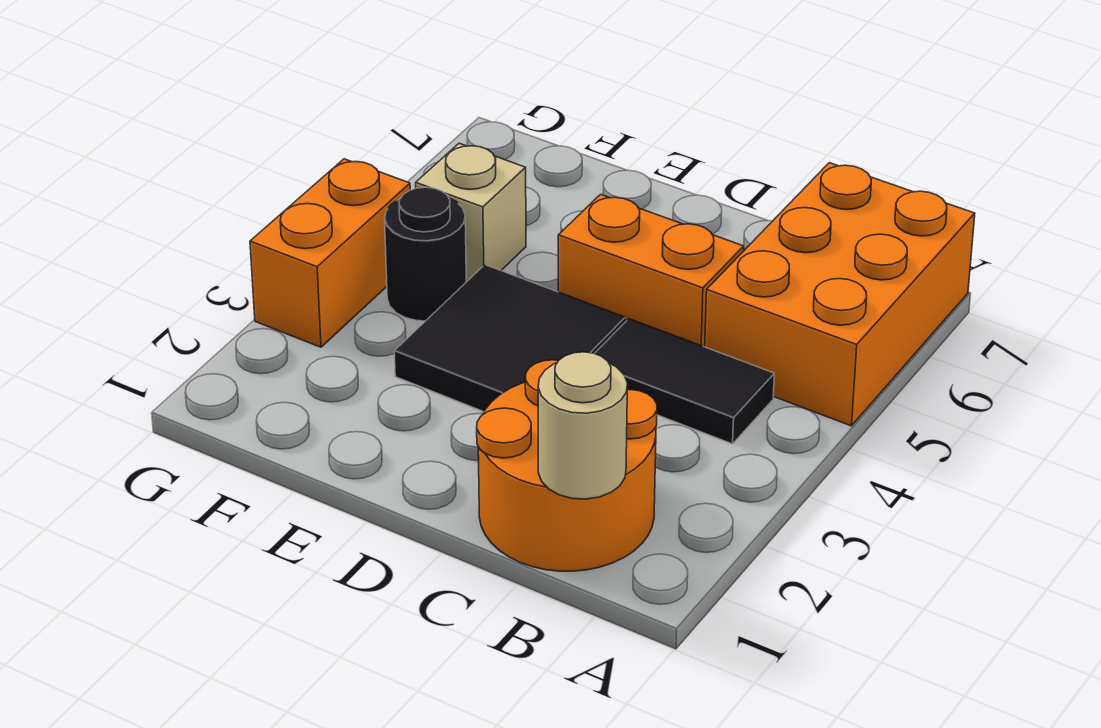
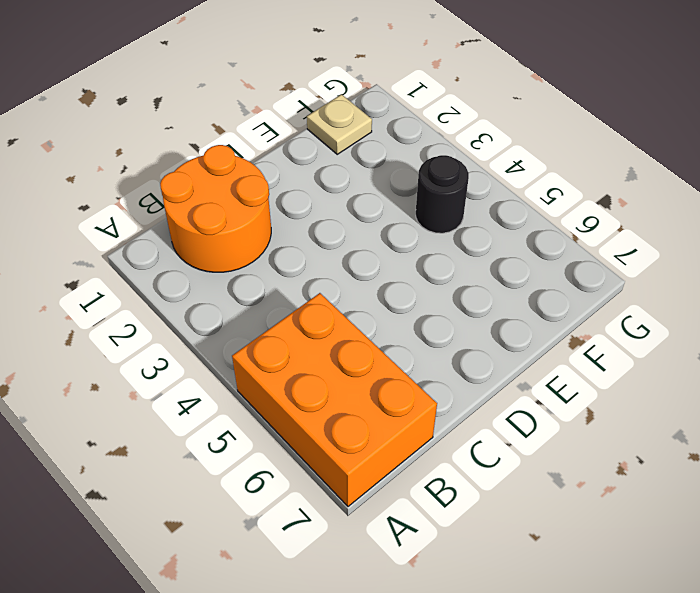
tan 1x1 plate [307,94,372,154] -> none
none -> black 1x2 tile [595,319,774,444]
none -> orange 1x2 brick [558,194,744,347]

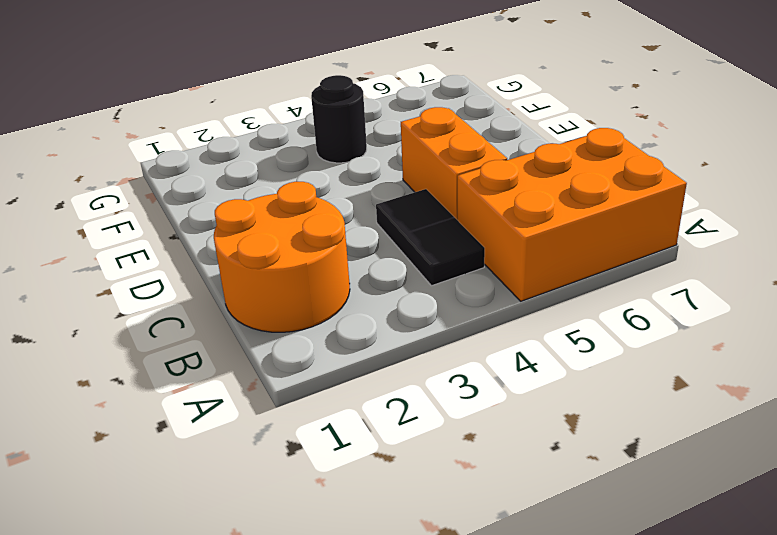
none -> black 2x2 tile [394,265,625,412]
none -> tan 1x1 brick [416,143,526,281]

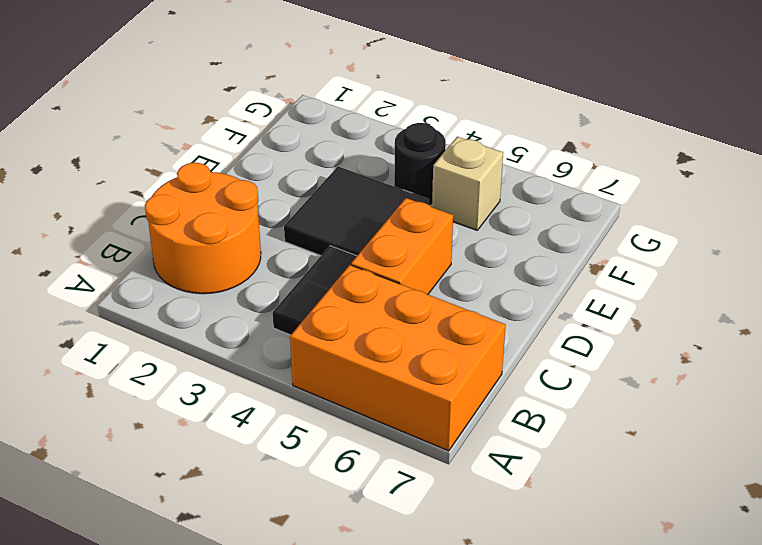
none -> orange 1x2 brick [250,159,410,347]
none -> tan 1x1 round brick [538,352,628,499]

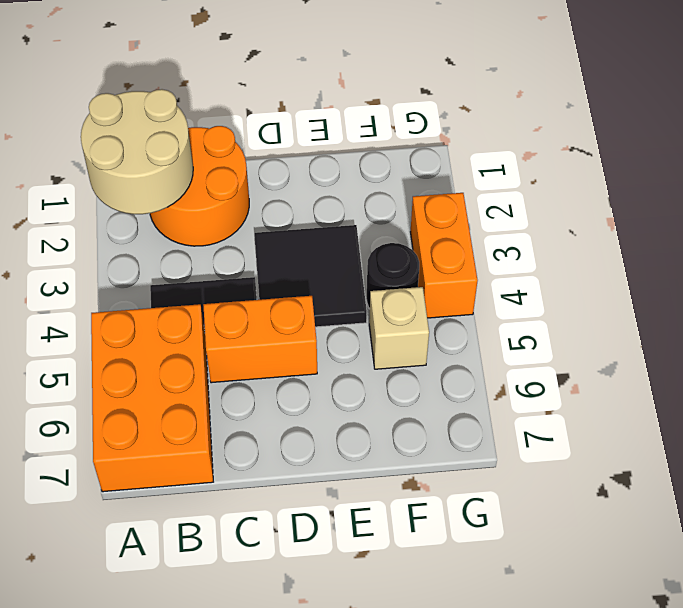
tan 2x2 round brick [81,89,193,214] -> tan 1x1 round brick [538,352,628,499]

